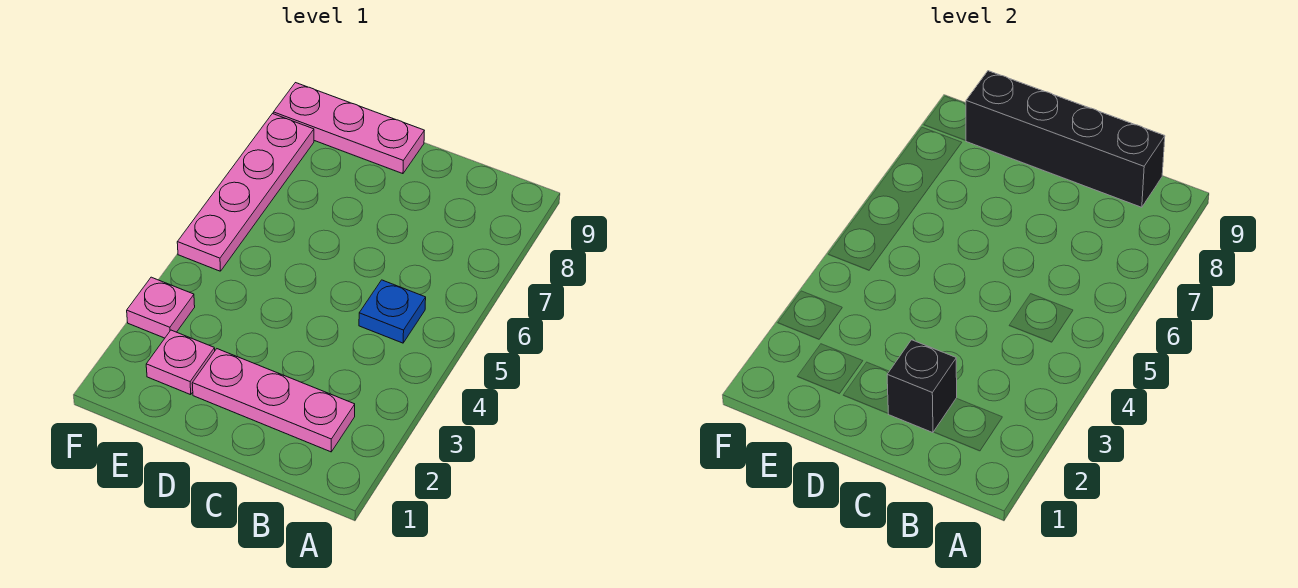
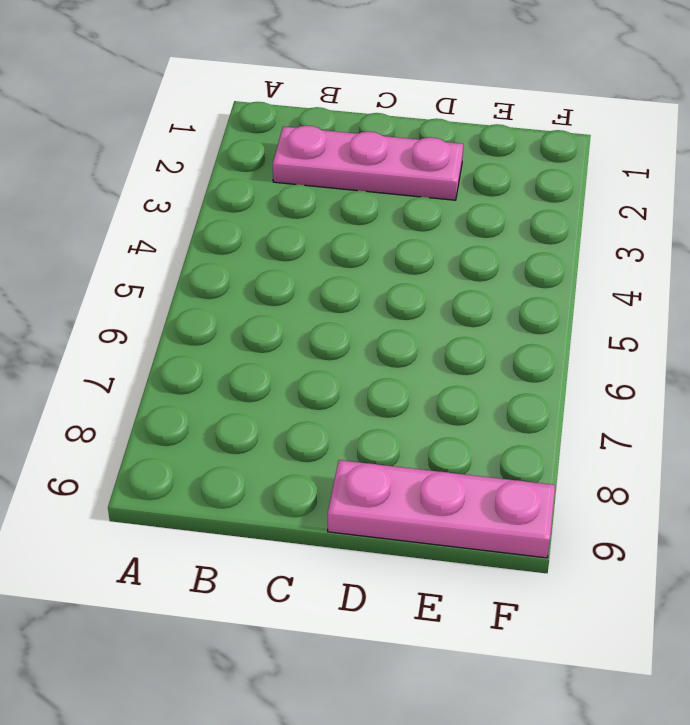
none -> blue 1x1 plate [359,280,426,343]
none -> pink 1x1 plate [146,330,215,395]

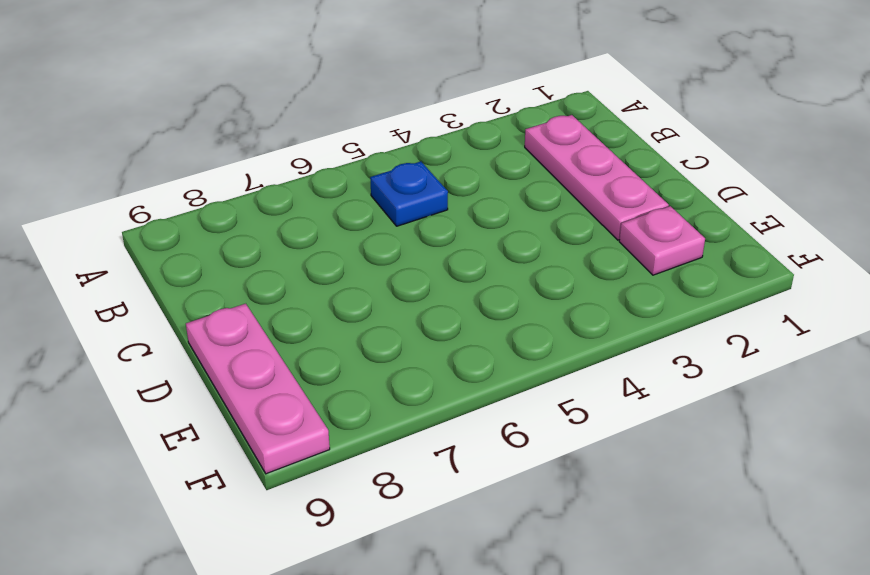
none -> pink 1x1 plate [127,277,195,338]
none -> pink 1x4 plate [177,114,314,271]

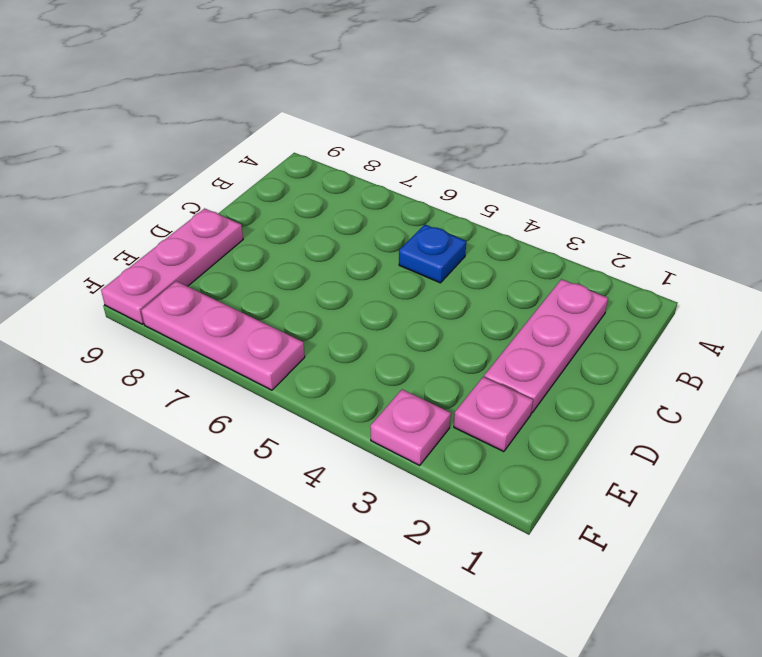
pink 1x3 plate [141,281,305,390] -> pink 1x4 plate [177,114,314,271]
none -> black 1x4 brick [966,71,1165,207]
none -> black 1x1 brick [887,340,957,433]

